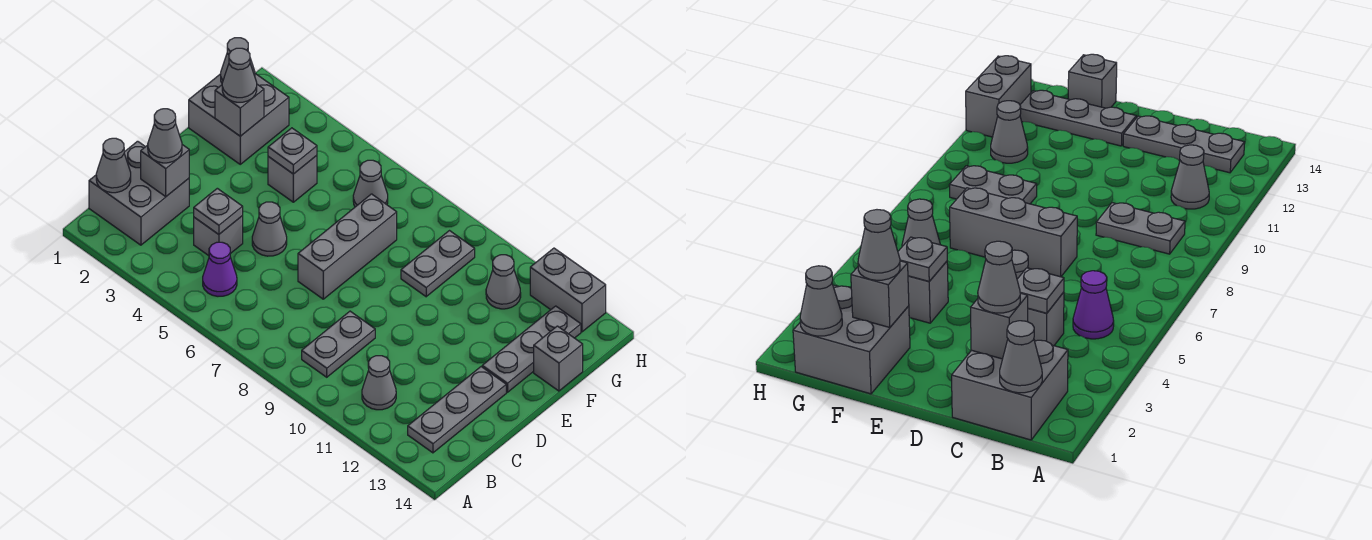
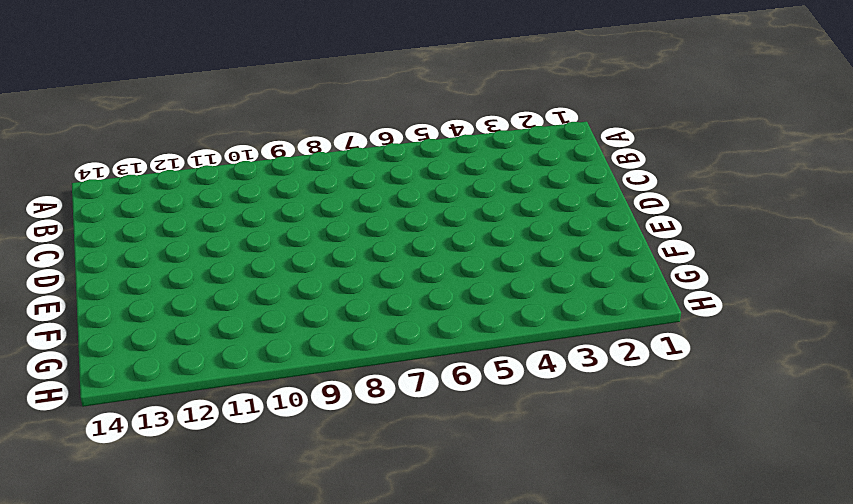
none -> grey 2x2 brick [89,141,189,245]
none -> purple 1x1 cone [203,242,237,296]
none -> grey 1x2 plate [302,311,375,377]

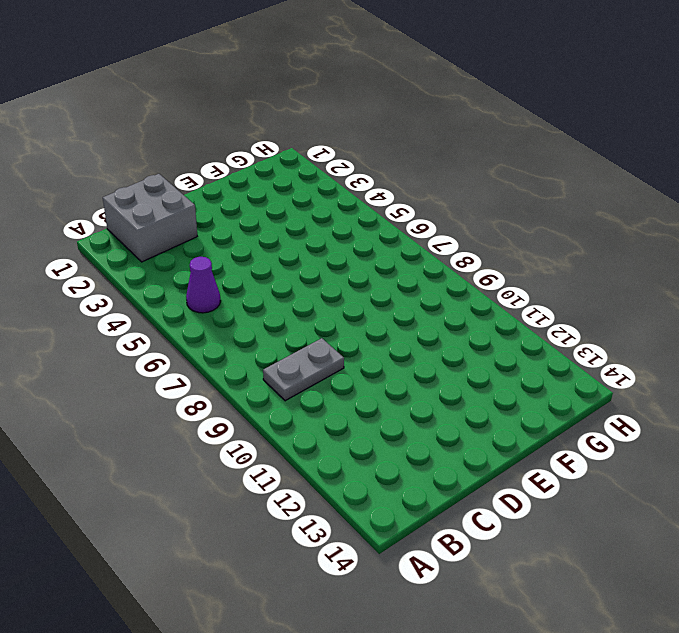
none -> grey 1x1 cone [362,356,396,410]
none -> grey 1x3 plate [408,367,506,453]
none -> grey 1x1 brick [194,216,243,256]

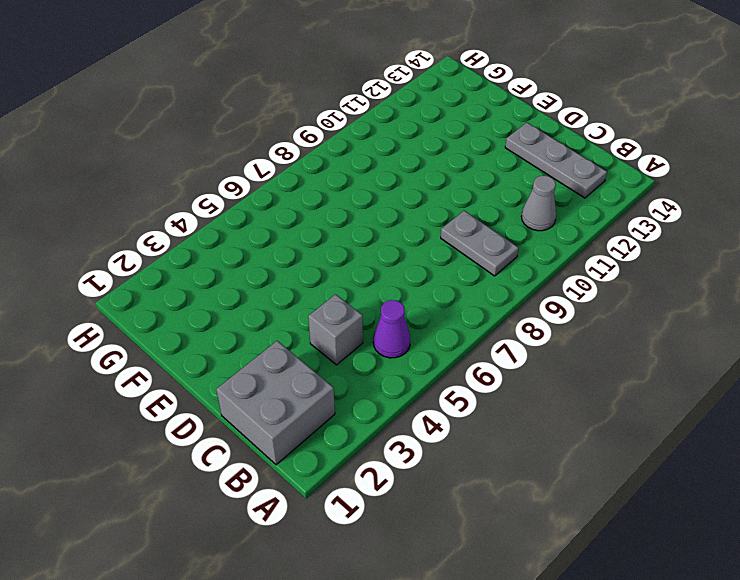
none -> grey 1x1 cone [252,202,287,256]
none -> grey 1x3 brick [298,194,397,299]
none -> grey 1x3 plate [482,306,581,392]

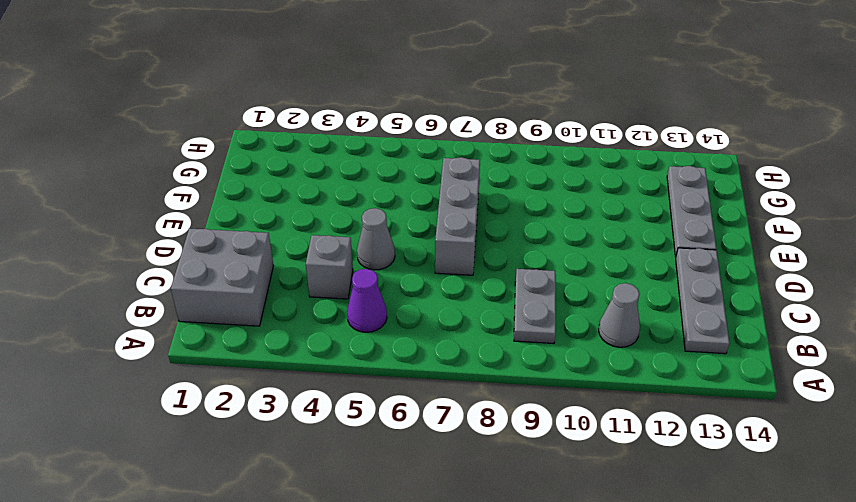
none -> grey 2x2 brick [189,74,289,164]
none -> grey 1x1 brick [268,155,317,202]
none -> grey 1x2 plate [401,231,475,297]

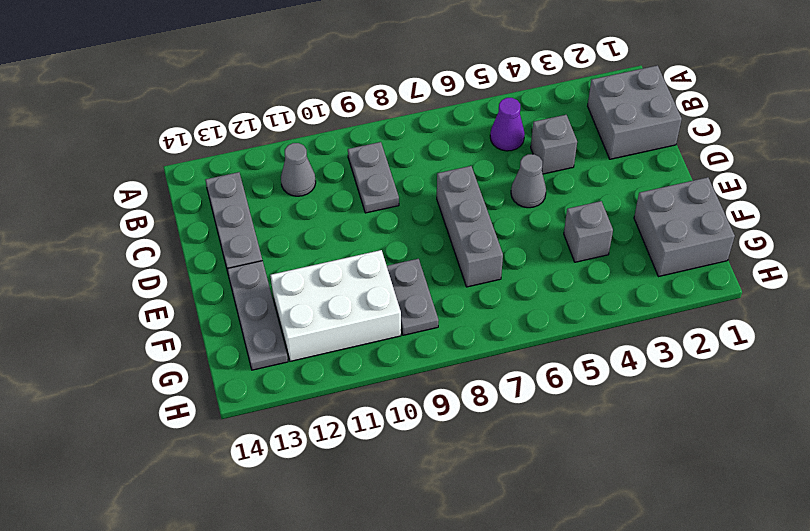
white 2x3 brick [270,250,401,361] -> grey 1x1 cone [486,255,521,309]
none -> grey 1x1 brick [534,326,583,391]
none -> grey 1x1 cone [353,160,388,207]
none -> grey 1x2 brick [530,248,606,332]

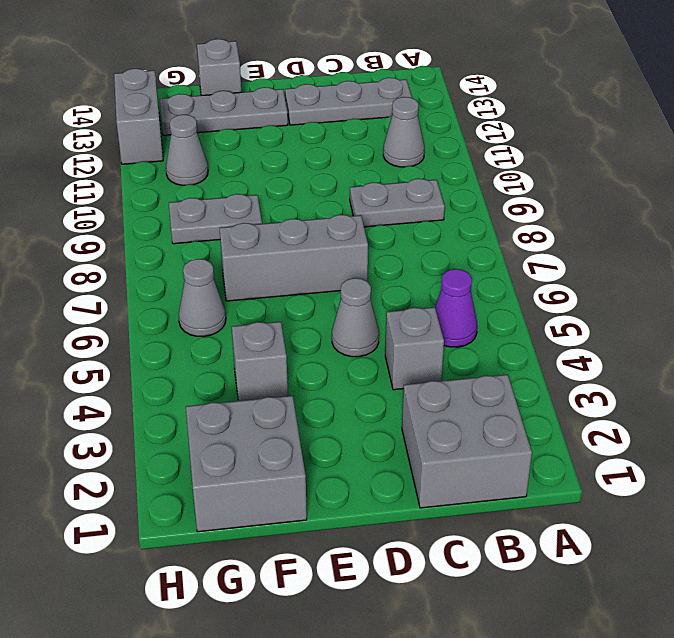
none -> grey 1x1 cone [96,138,131,193]
none -> grey 1x1 brick [141,145,189,196]
none -> grey 1x1 plate [194,188,243,234]

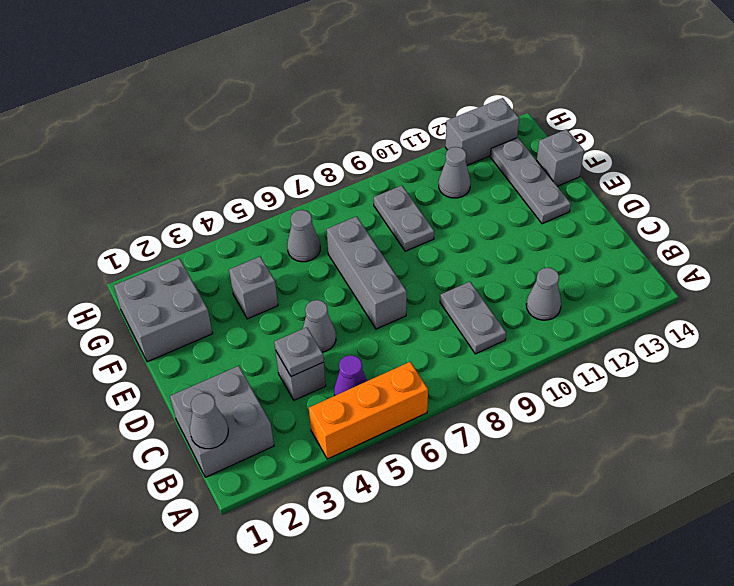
orange 1x3 brick [309,362,428,459] -> none
none -> grey 1x3 plate [408,367,506,453]
none -> grey 1x1 brick [141,145,189,196]
none -> grey 1x1 brick [215,84,264,136]

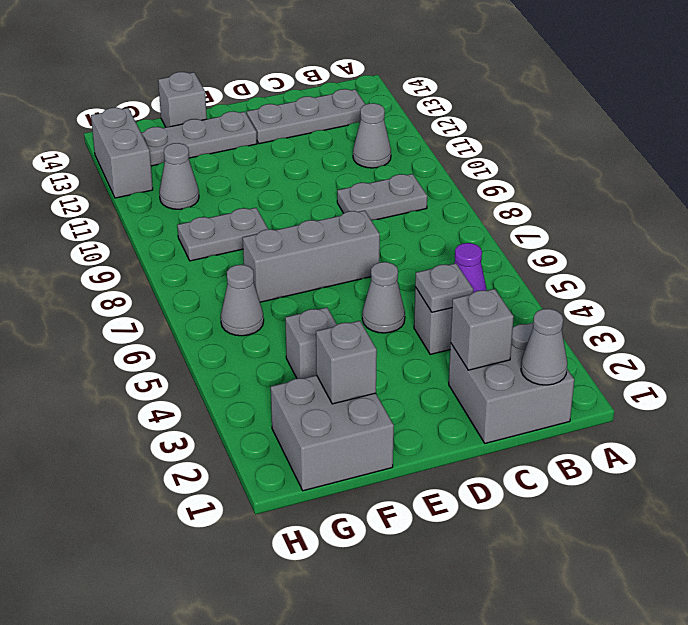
none -> grey 1x1 plate [268,128,317,174]
none -> grey 1x1 cone [221,38,255,83]
none -> grey 1x1 cone [148,109,182,163]

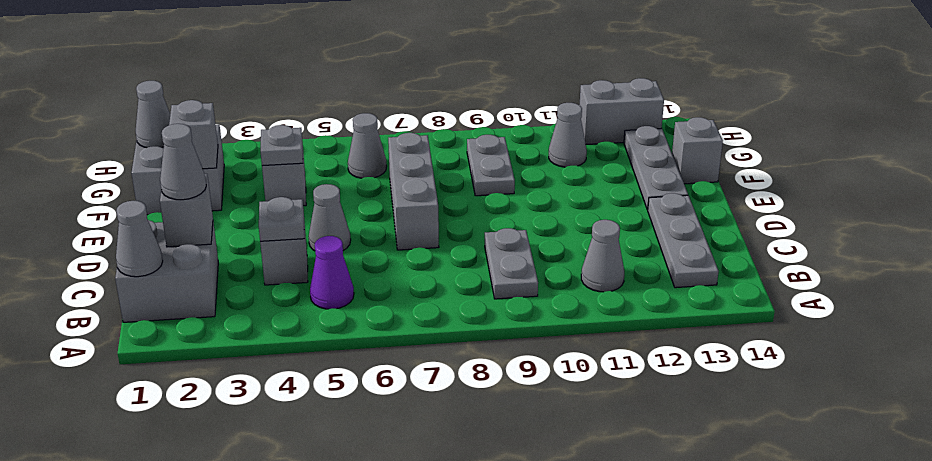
none -> grey 1x1 cone [222,48,257,102]

